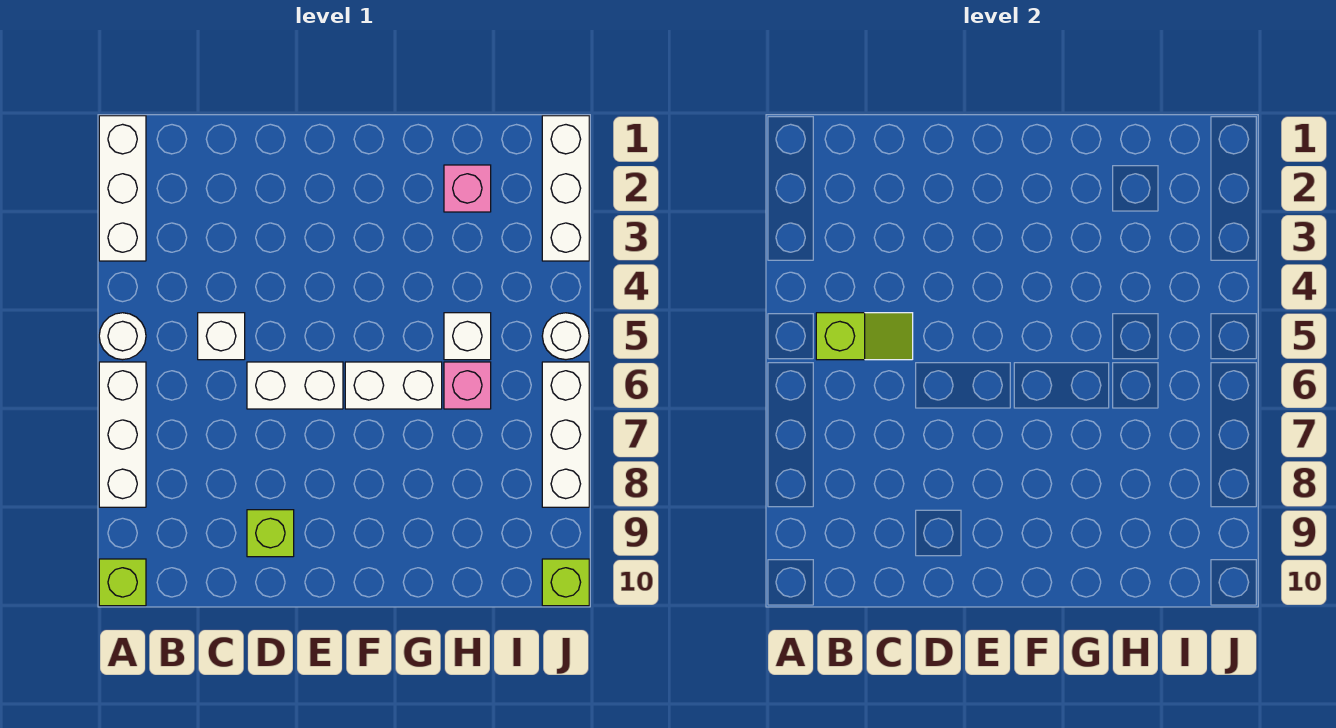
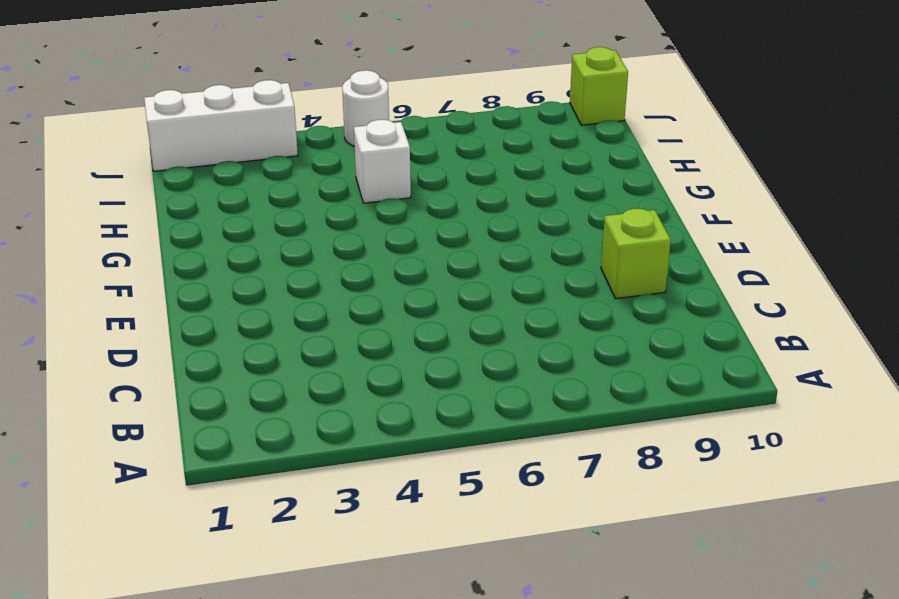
none -> white 1x3 brick [99,116,146,261]
none -> white 1x1 round brick [99,313,146,360]
none -> white 1x3 brick [99,362,146,507]

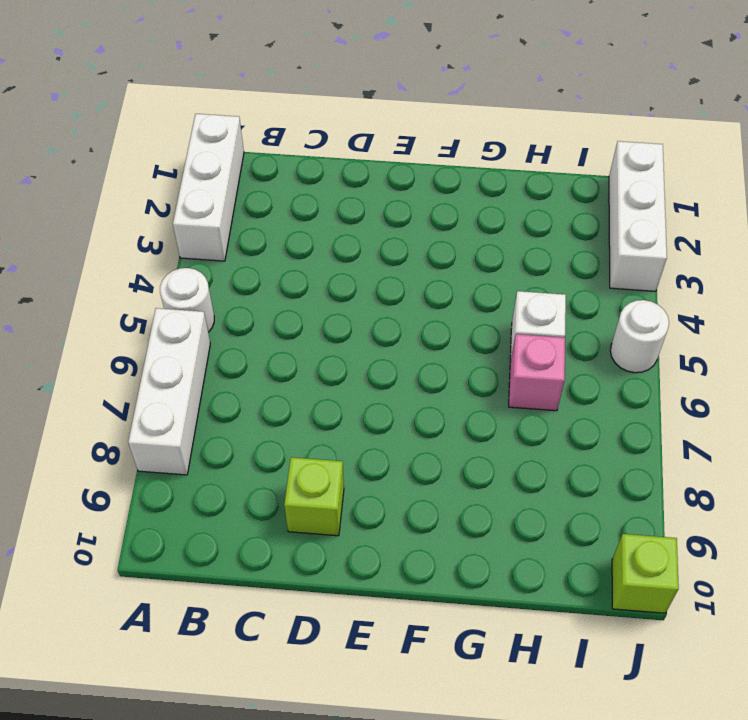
none -> lime 1x1 brick [99,559,146,606]
none -> white 1x1 brick [198,313,245,360]
none -> white 1x2 brick [247,362,343,409]

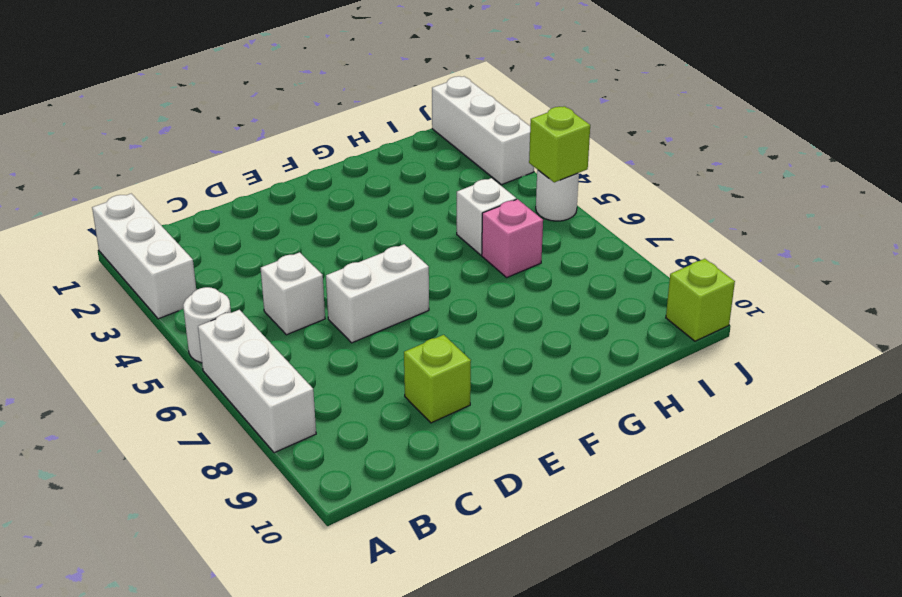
lime 1x1 brick [529,106,590,182] -> lime 1x1 brick moved to [99,559,146,606]
none -> white 1x2 brick [345,362,442,409]
none -> pink 1x1 brick [444,165,491,212]
none -> white 1x3 brick [542,362,589,507]

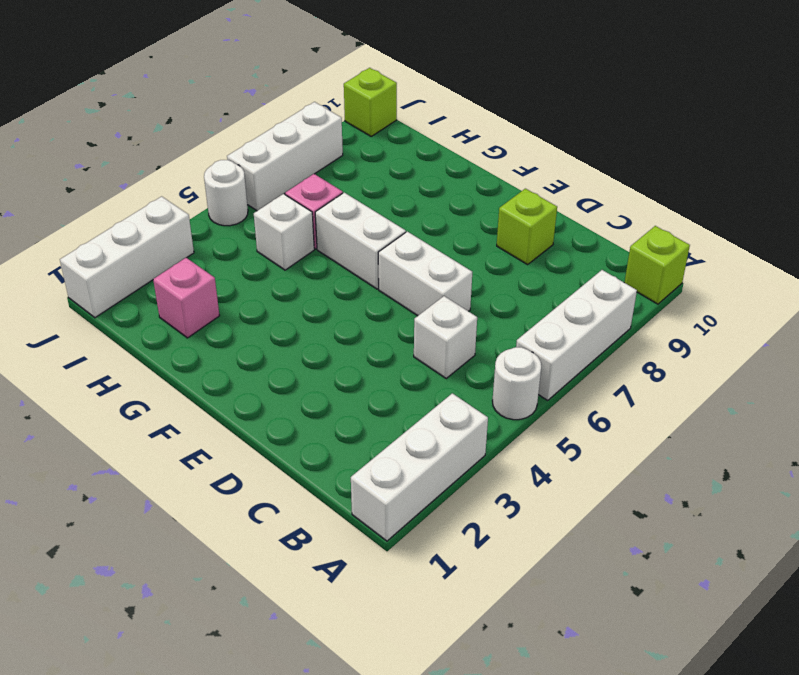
none -> lime 1x2 slope [816,313,913,360]

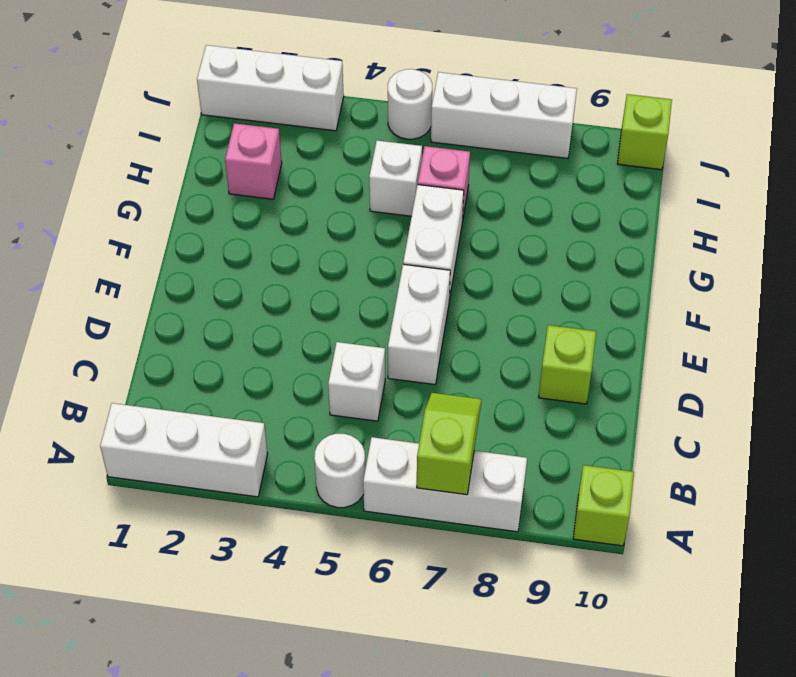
lime 1x2 slope [417,393,481,495] -> lime 1x2 slope moved to [816,313,913,360]

